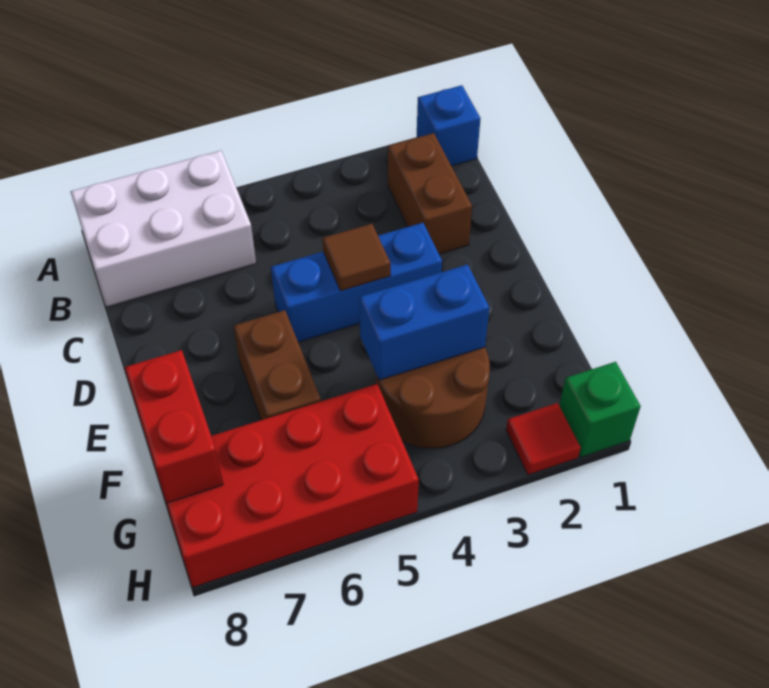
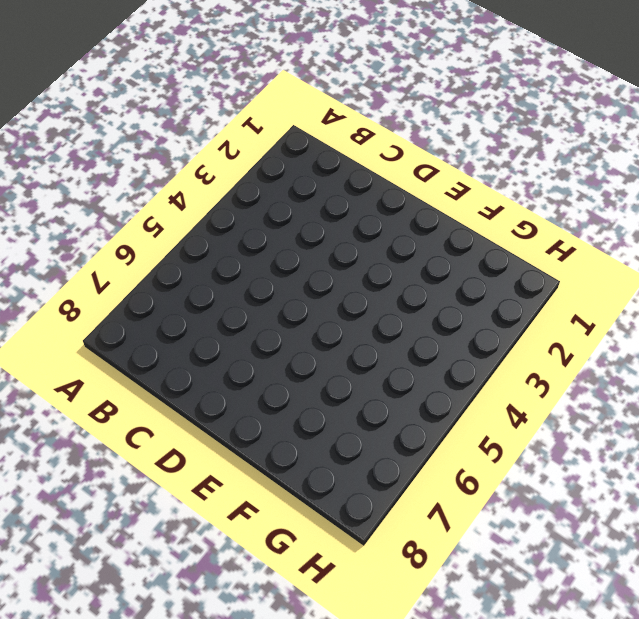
none -> blue 1x1 brick [417,85,481,166]
none -> white 2x3 brick [71,151,256,307]
none -> brown 1x2 brick [388,133,472,254]

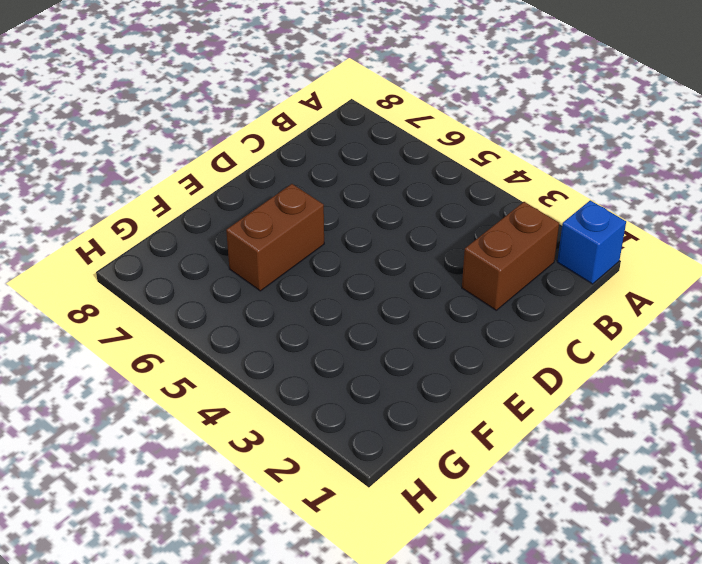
none -> white 2x3 brick [71,151,256,307]
none -> blue 1x3 brick [271,223,442,342]
none -> brown 2x2 round brick [376,347,490,449]

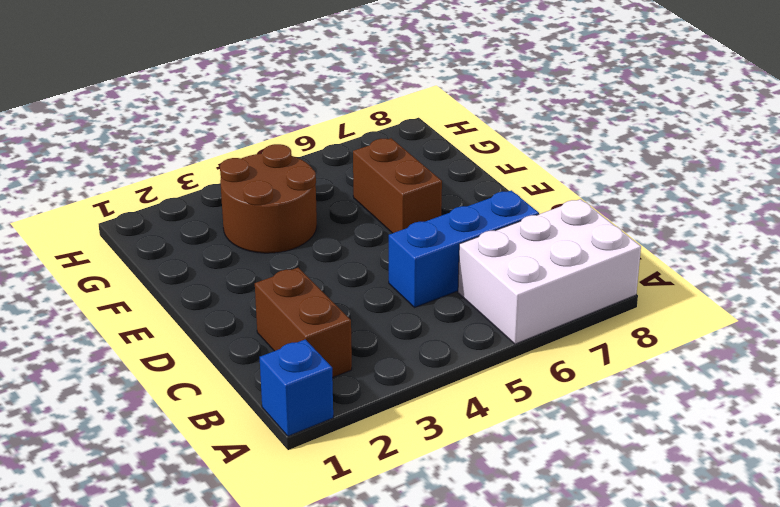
blue 1x3 brick [389,190,539,308] -> blue 1x3 brick moved to [271,223,442,342]
none -> red 2x4 brick [166,384,419,587]
none -> green 1x1 brick [559,362,641,457]
none -> red 1x1 tile [506,403,581,475]

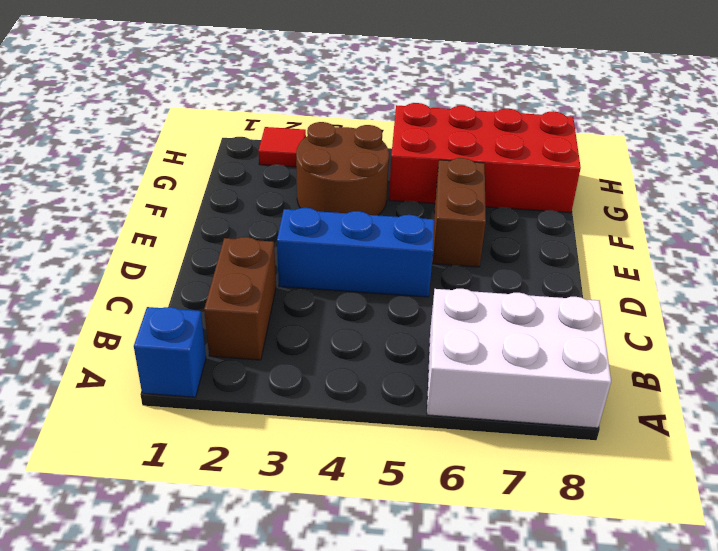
none -> green 1x1 brick [559,362,641,457]
none -> brown 1x1 tile [322,224,391,291]
none -> blue 1x2 brick [359,265,489,380]

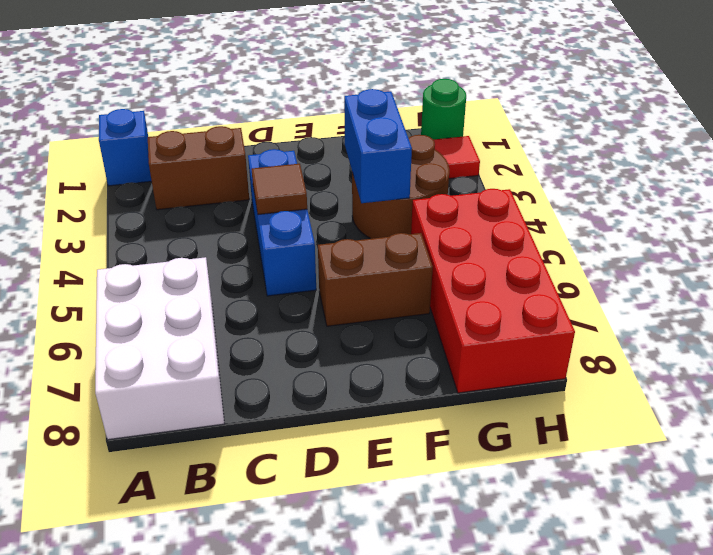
green 1x1 round brick [421,79,466,140] -> green 1x1 brick [559,362,641,457]
none -> red 1x2 brick [125,350,223,503]

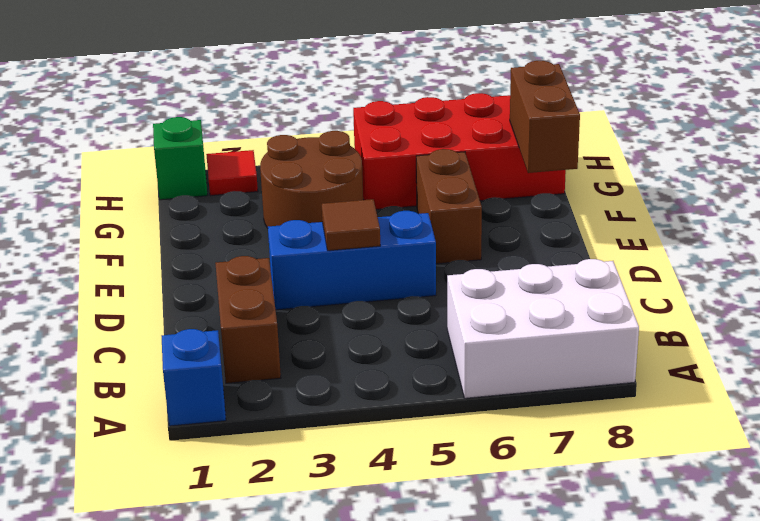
brown 1x2 brick [510,61,580,173] -> red 1x2 brick [125,350,223,503]
none -> blue 1x2 brick [359,265,489,380]

